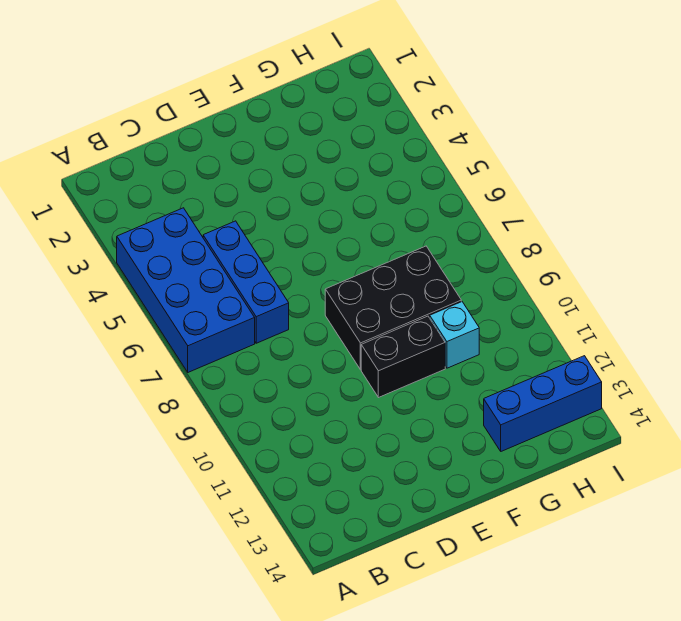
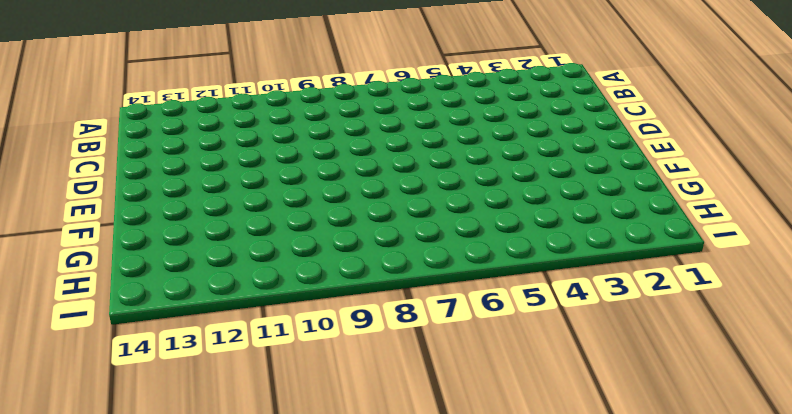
none -> blue 2x4 brick [117,208,255,372]
none -> blue 1x3 brick [203,221,289,343]

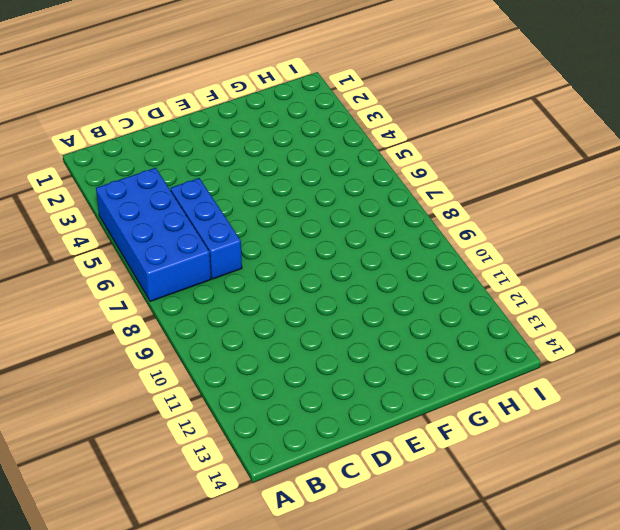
none -> black 2x3 brick [325,246,461,370]
none -> black 1x2 brick [361,316,445,398]

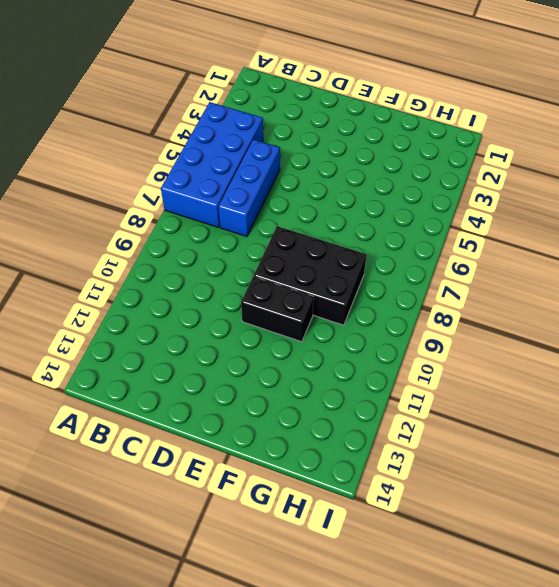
none -> cyan 1x1 brick [430,302,479,368]
none -> blue 1x3 brick [484,356,602,451]

